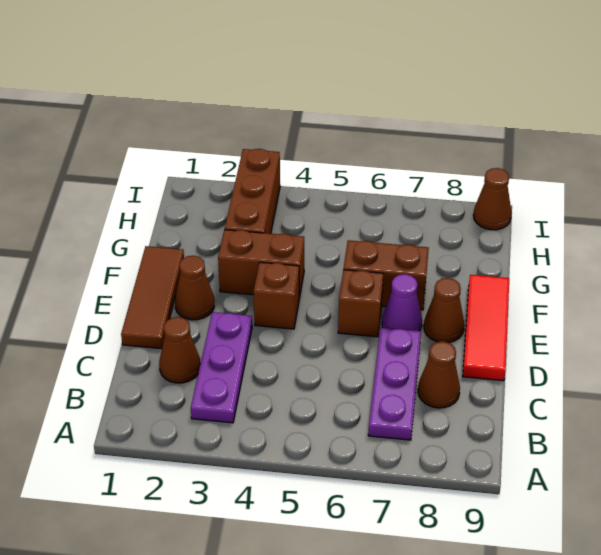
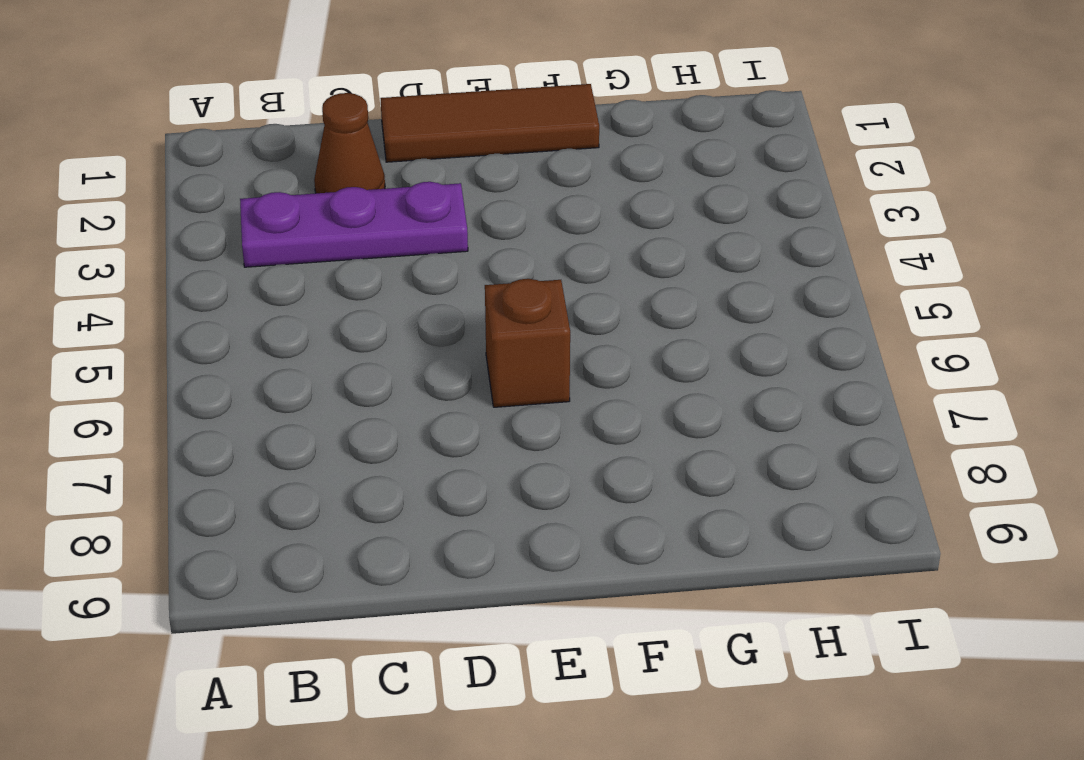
none -> purple 1x3 plate [368,328,421,440]
none -> brown 1x1 cone [418,341,460,408]
none -> red 1x3 tile [463,275,509,381]

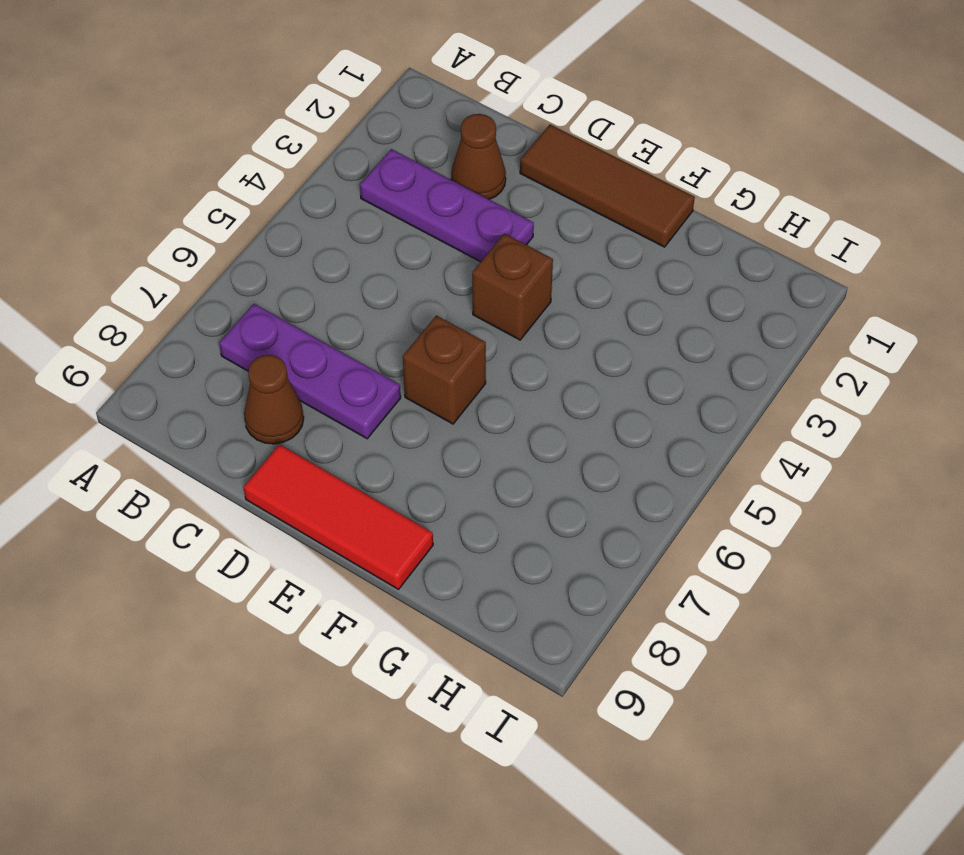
none -> brown 1x1 cone [175,256,214,320]
none -> purple 1x1 cone [382,274,422,331]
none -> brown 1x1 cone [424,278,464,343]

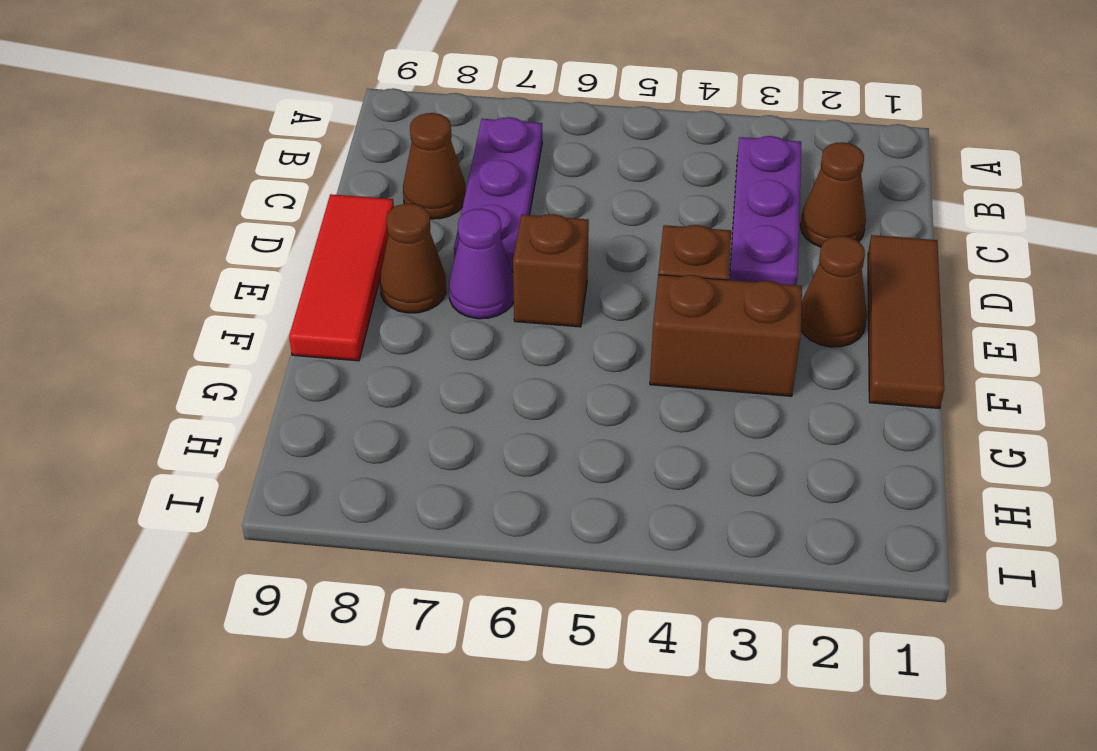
none -> brown 1x2 brick [343,240,429,310]
none -> brown 1x3 brick [225,149,280,234]
none -> brown 1x1 cone [473,168,512,230]

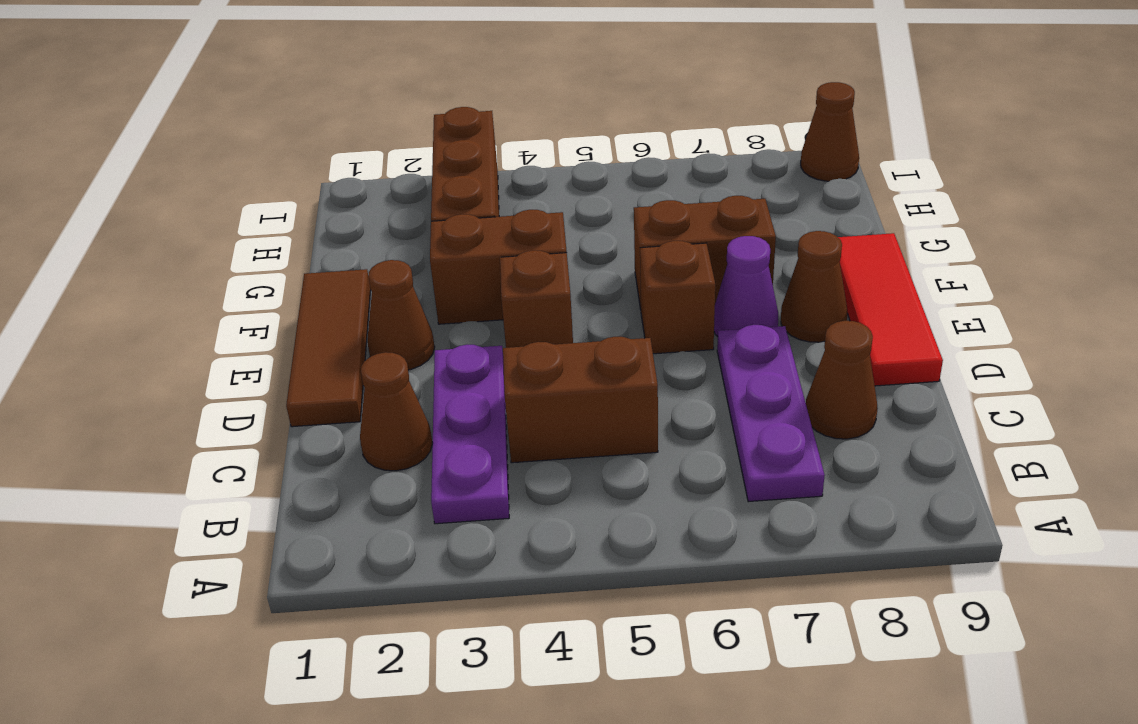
brown 1x2 brick [503,337,658,463] -> none

